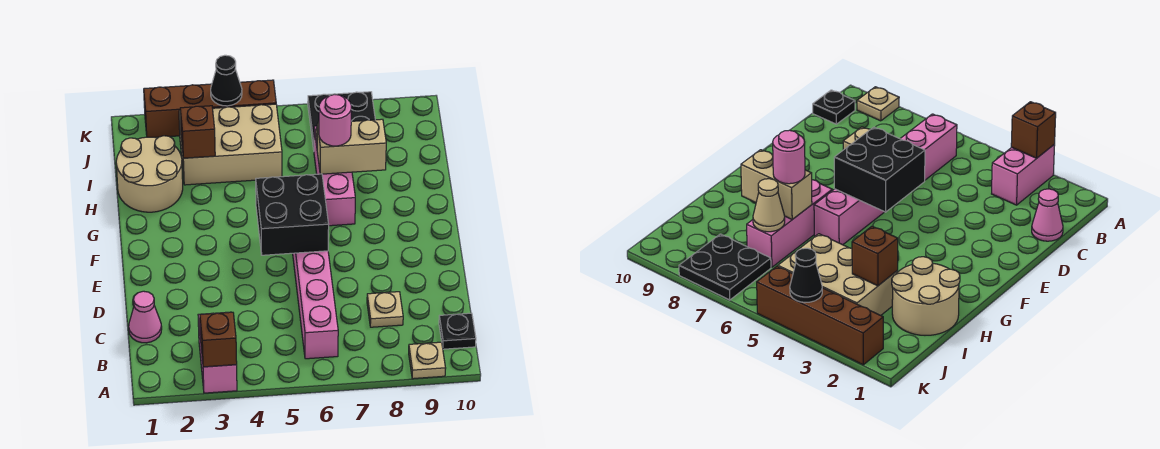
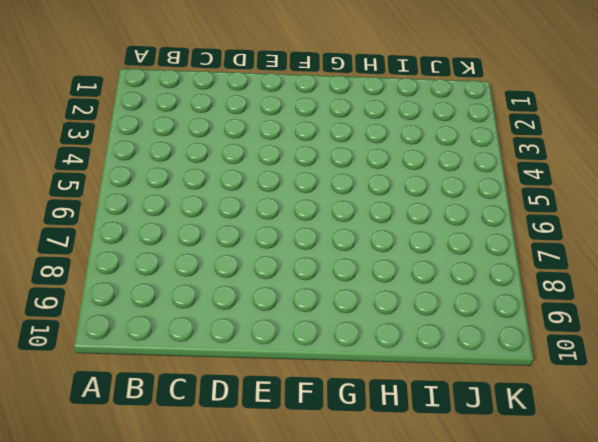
none -> pink 1x2 brick [198,312,237,393]
none -> tan 1x1 plate [409,342,446,379]
none -> pink 1x6 brick [293,251,338,359]

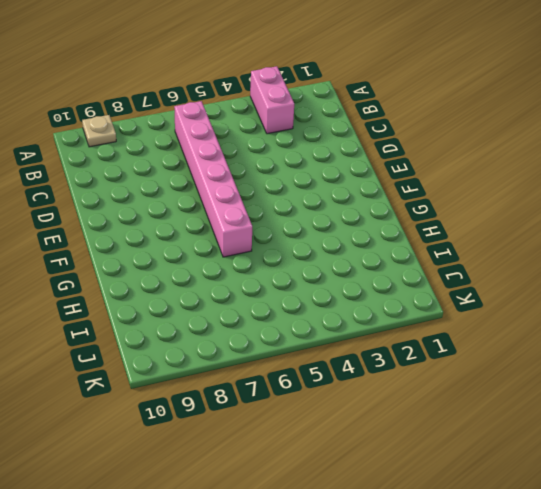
none -> black 1x1 plate [439,313,476,349]
none -> pink 1x1 cone [129,291,162,343]
none -> tan 1x1 plate [367,292,403,327]

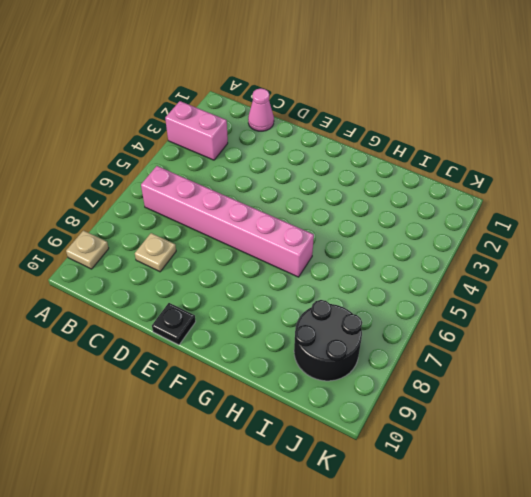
black 1x1 plate [152,303,196,345] -> black 1x1 plate moved to [439,313,476,349]
black 2x2 round brick [294,300,362,381] -> black 2x2 plate [308,92,375,149]
none -> pink 1x3 brick [314,126,355,226]
none -> tan 2x2 round brick [116,136,183,212]
none -> tan 2x3 brick [179,104,282,185]

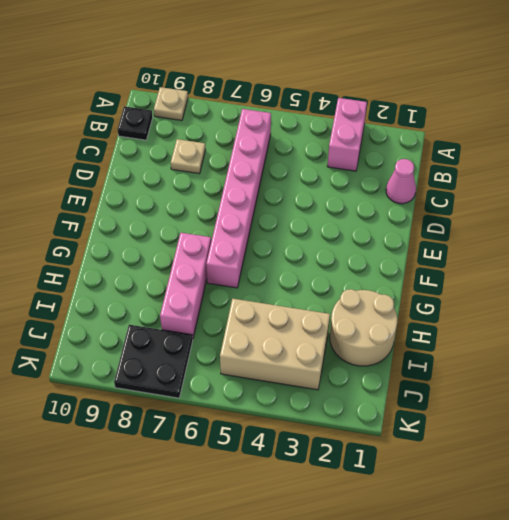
none -> brown 1x4 brick [144,80,276,138]
none -> brown 1x1 brick [200,312,237,367]
none -> black 2x2 brick [256,174,329,255]

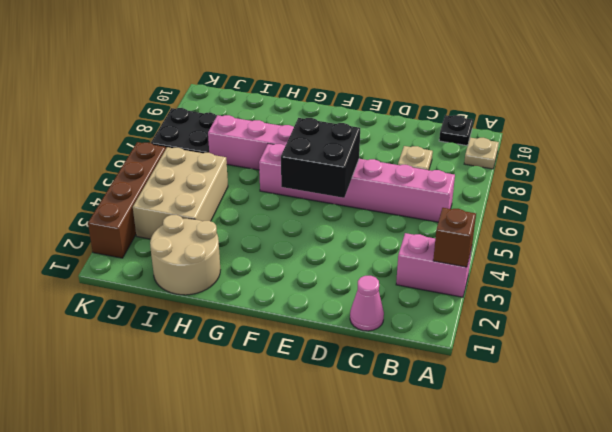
none -> tan 1x2 brick [317,119,386,174]
none -> brown 1x1 brick [180,106,215,158]
none -> tan 1x1 cone [753,179,785,232]

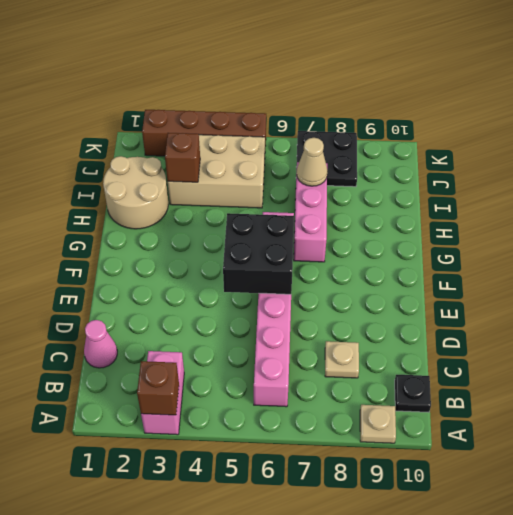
none -> tan 1x2 brick [317,119,386,174]
none -> black 1x1 cone [211,55,242,106]
none -> pink 1x1 round brick [319,94,352,146]

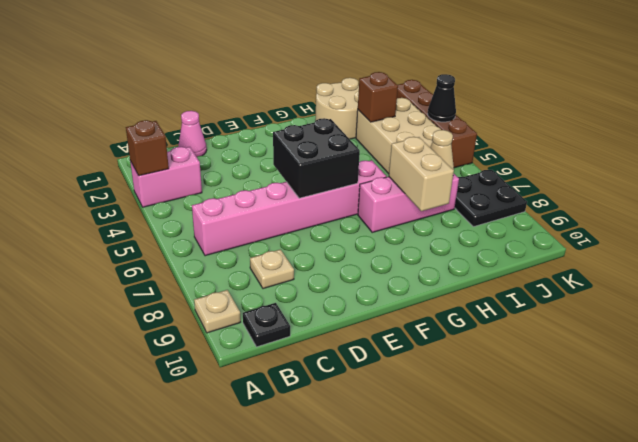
none -> pink 1x1 round brick [319,94,352,146]

